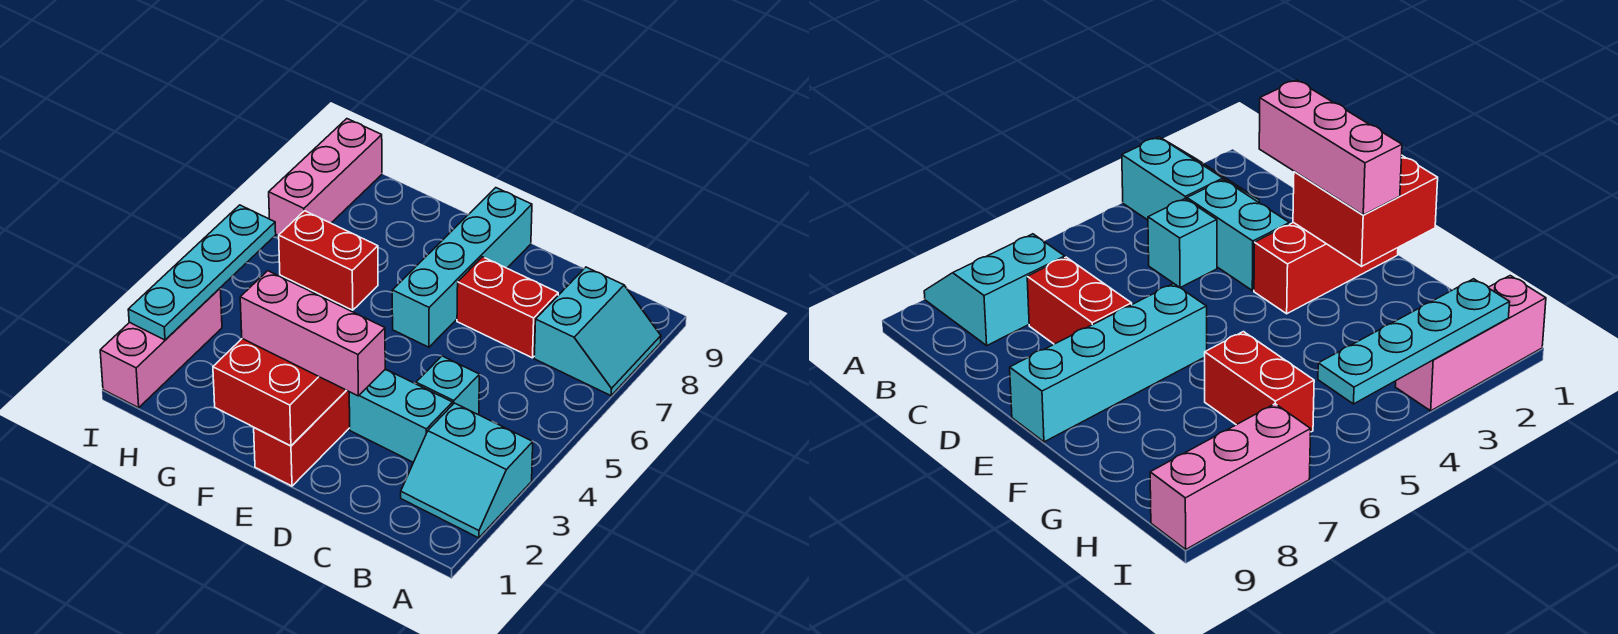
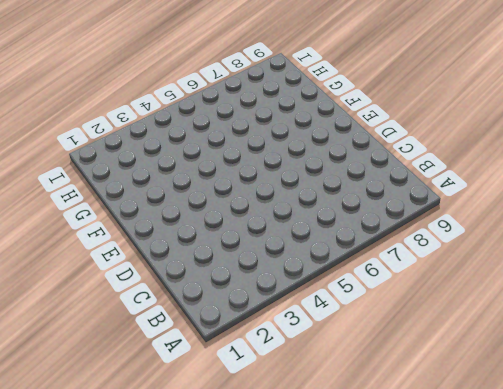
none -> cyan 2x2 slope [401,403,533,538]
none -> cyan 2x2 slope [534,267,661,396]
none -> cyan 1x2 brick [349,369,453,462]

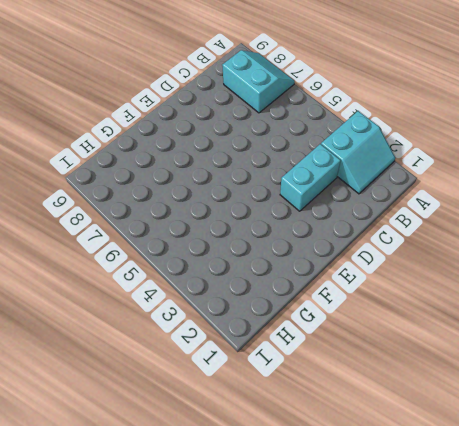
none -> cyan 1x1 brick [416,356,480,414]
none -> red 1x2 brick [457,257,558,358]
none -> red 1x3 brick [254,390,350,486]

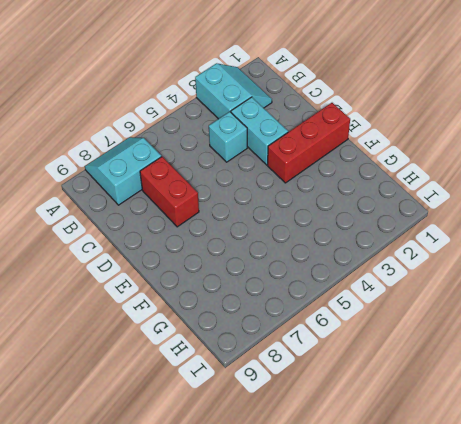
none -> cyan 1x4 brick [392,188,532,347]
none -> red 1x2 brick [279,211,378,310]
none -> pink 1x3 brick [100,288,222,408]

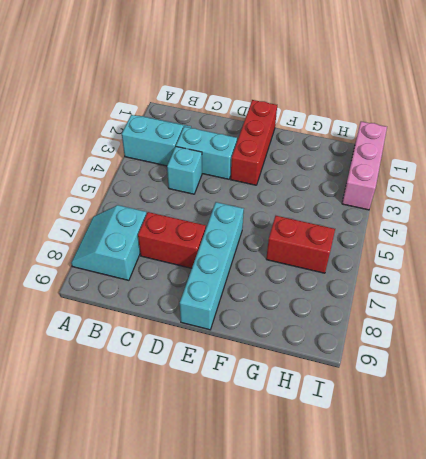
none -> pink 1x3 brick [269,119,382,236]
none -> red 2x2 brick [213,339,346,446]
none -> cyan 1x4 plate [128,205,276,340]

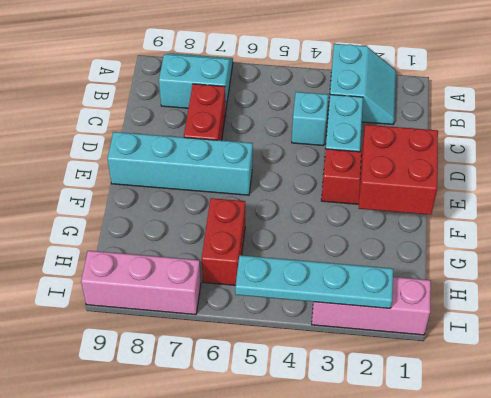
none -> pink 1x3 brick [240,271,385,396]

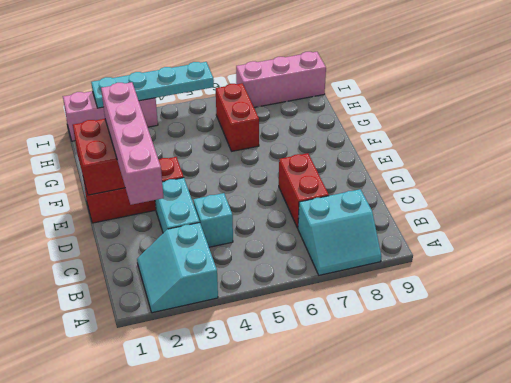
pink 1x4 brick [101,82,164,205] -> pink 1x3 brick [240,271,385,396]
none -> cyan 1x4 brick [392,188,532,347]

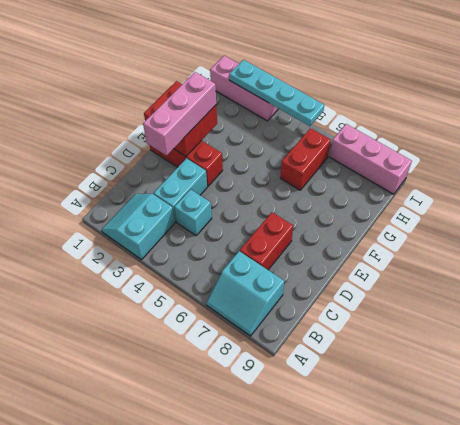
none -> cyan 1x4 brick [392,188,532,347]

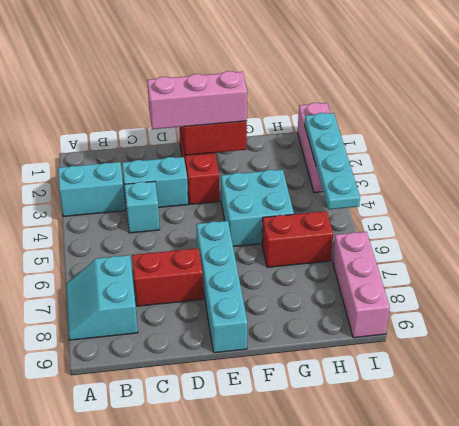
cyan 2x2 brick [221,169,294,246] -> none

